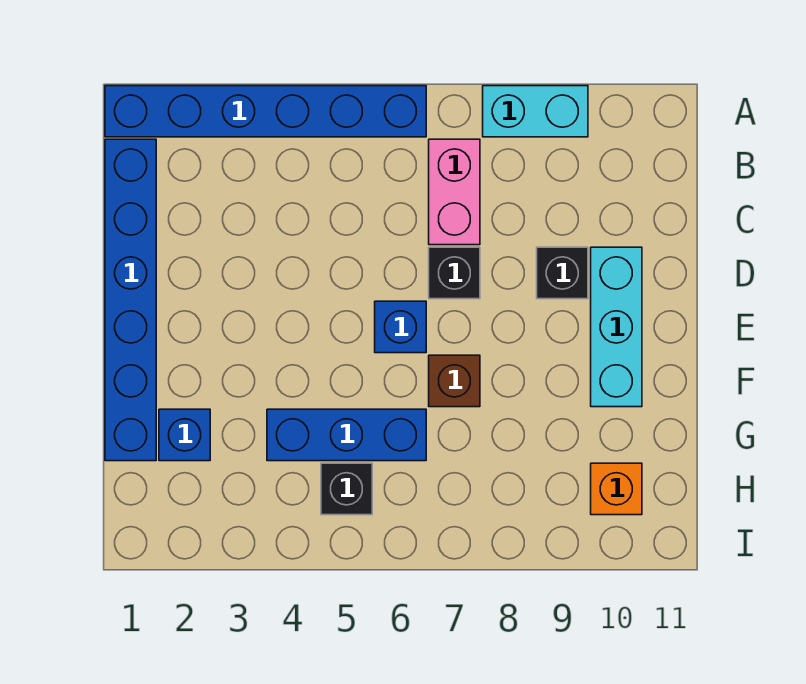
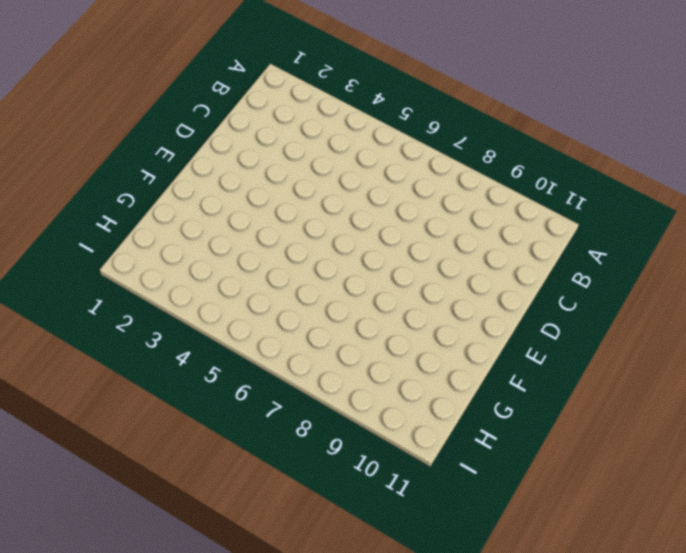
none -> blue 1x6 brick [105,86,426,137]
none -> cyan 1x2 brick [483,86,588,137]
none -> blue 1x6 brick [105,139,156,461]

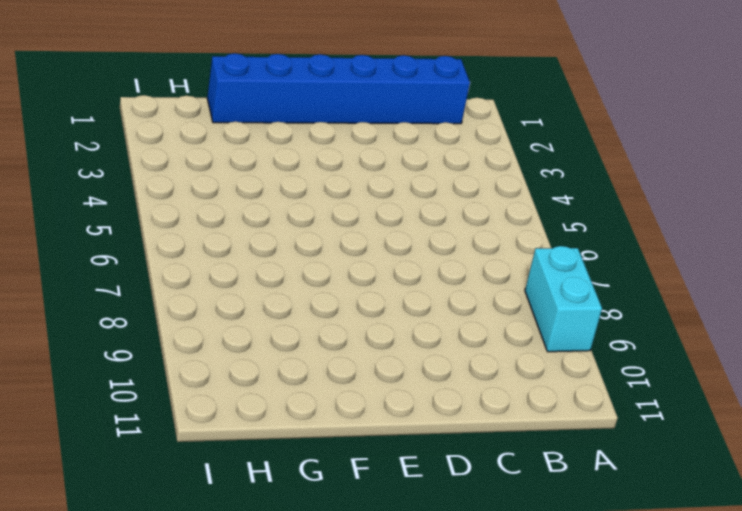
none -> blue 1x6 brick [105,86,426,137]
none -> pink 1x2 brick [429,139,480,245]
none -> black 1x1 brick [429,247,480,299]

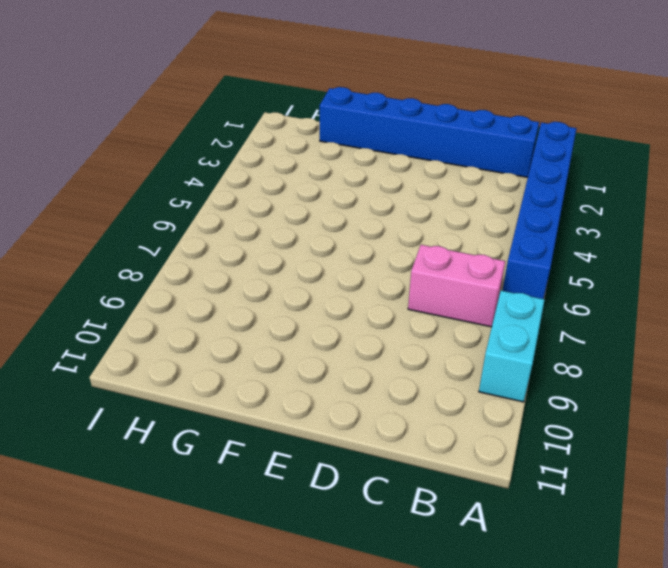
none -> black 1x1 brick [429,247,480,299]
none -> black 1x1 brick [537,247,588,299]
none -> cyan 1x3 brick [591,247,642,407]

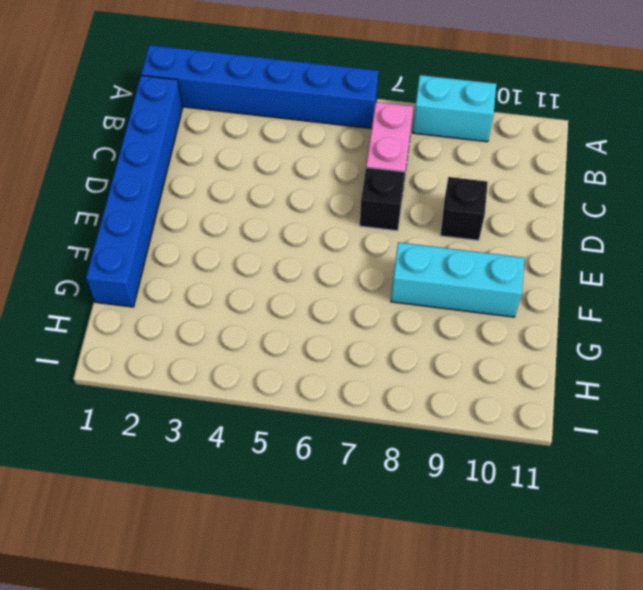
cyan 1x3 brick [391,242,524,317] -> cyan 1x3 brick turned to [591,247,642,407]
none -> blue 1x1 brick [375,301,426,353]
none -> brown 1x1 brick [429,355,480,407]
none -> blue 1x1 brick [159,409,210,461]

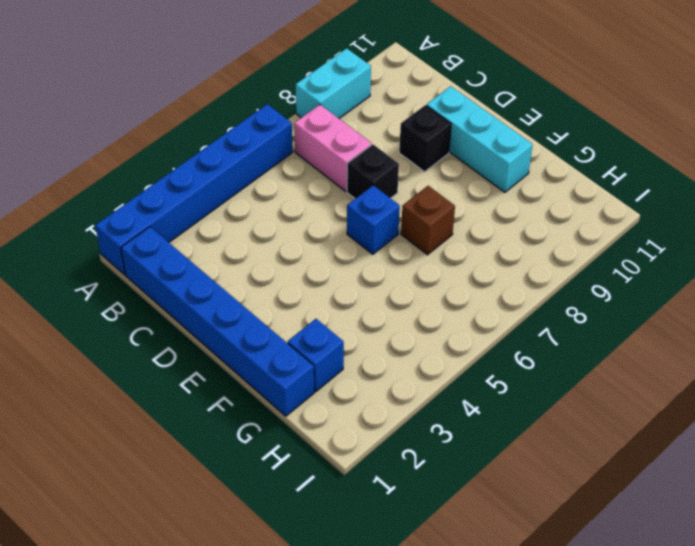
none -> blue 1x3 brick [267,409,426,461]
none -> black 1x1 brick [321,463,372,515]
none -> orange 1x1 brick [591,463,642,515]

